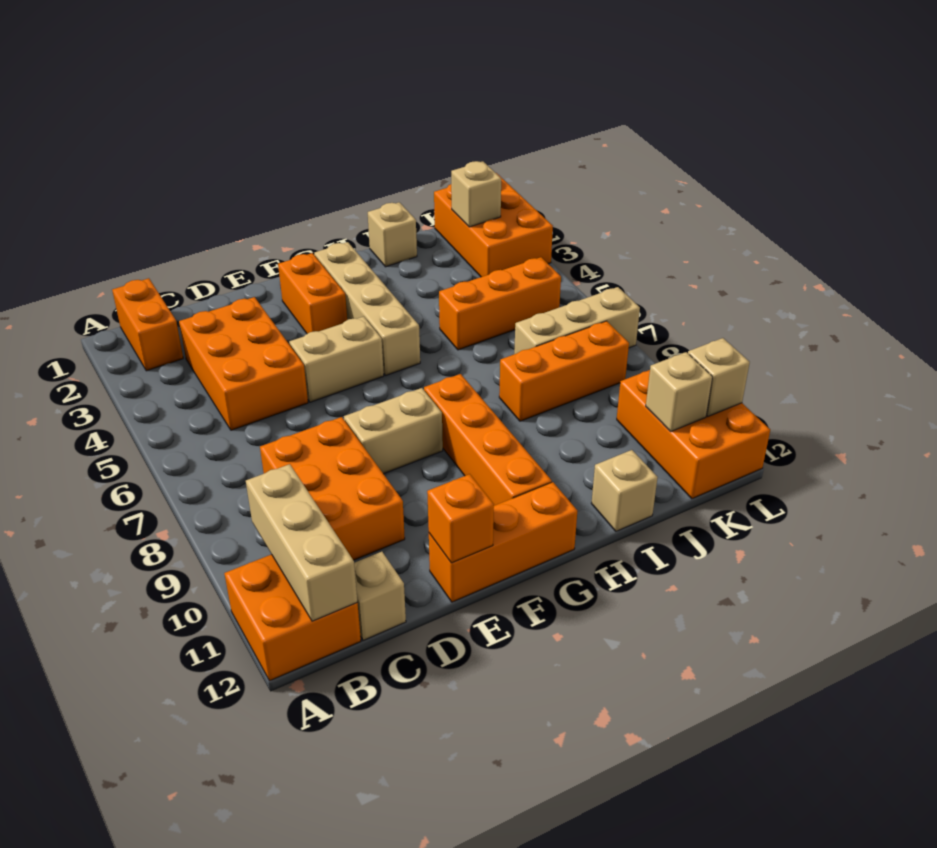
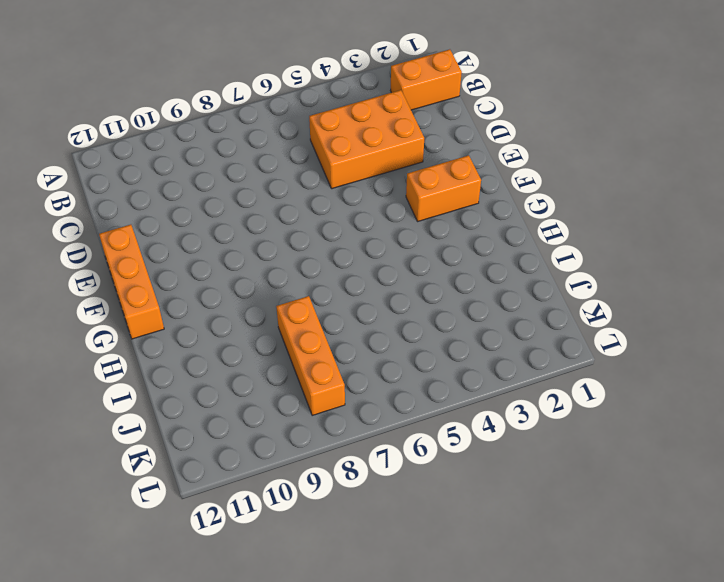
none -> orange 2x2 brick [224,554,361,681]
none -> orange 2x3 brick [260,417,405,560]
none -> tan 1x1 brick [354,552,406,640]

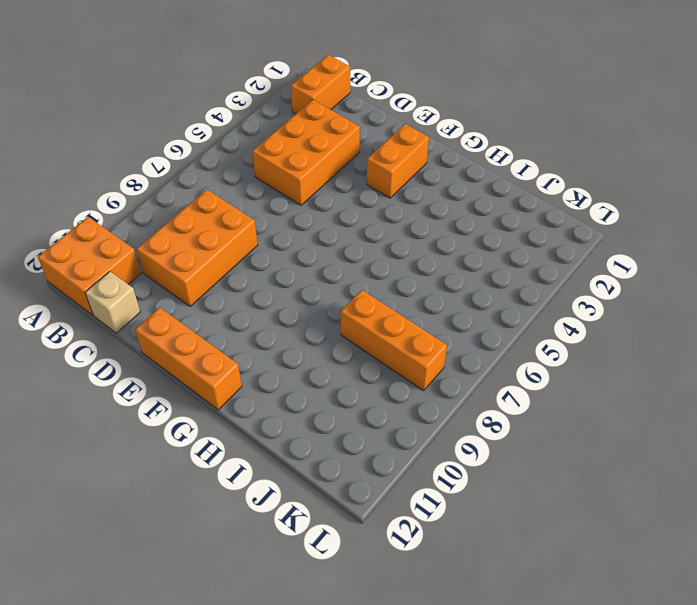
none -> tan 1x2 brick [289,317,384,402]
none -> tan 1x2 brick [344,388,443,474]
none -> tan 1x4 brick [314,242,420,375]

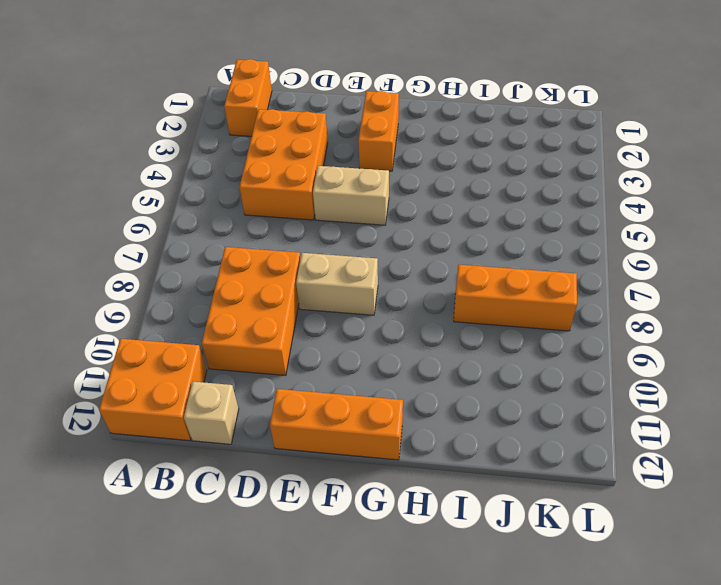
none -> tan 1x4 brick [314,242,420,375]
none -> orange 1x4 brick [424,374,552,506]
none -> tan 1x1 brick [368,202,417,267]

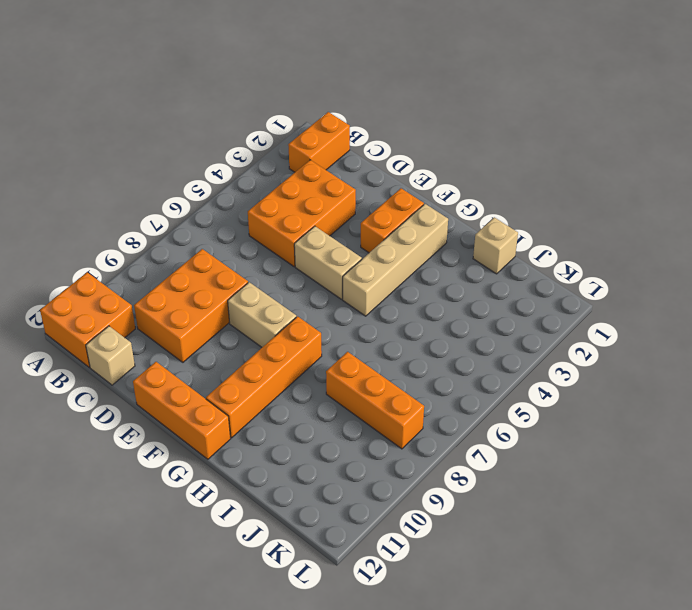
none -> orange 1x3 brick [439,257,561,350]
none -> tan 1x1 brick [591,450,658,531]
none -> tan 1x3 brick [514,287,640,354]

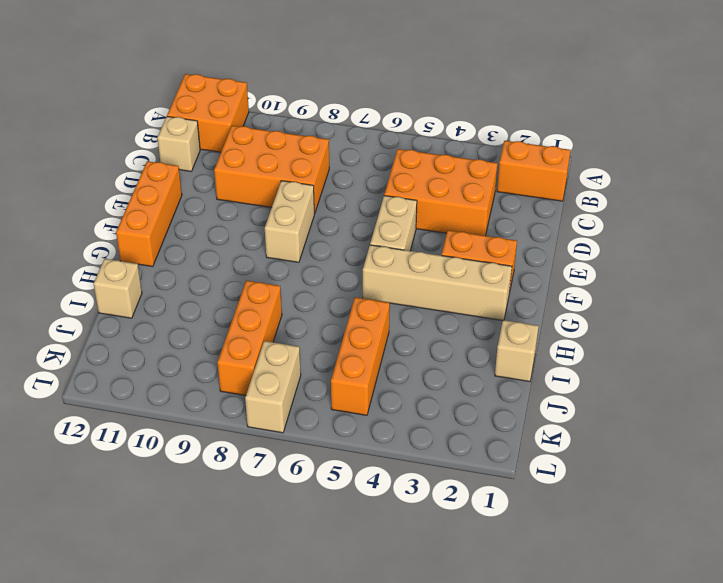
tan 1x2 brick [245,341,301,433] -> tan 1x3 brick [514,287,640,354]
none -> orange 1x4 brick [424,374,552,506]
none -> orange 2x3 brick [434,173,553,277]
none -> orange 2x3 brick [617,370,770,499]

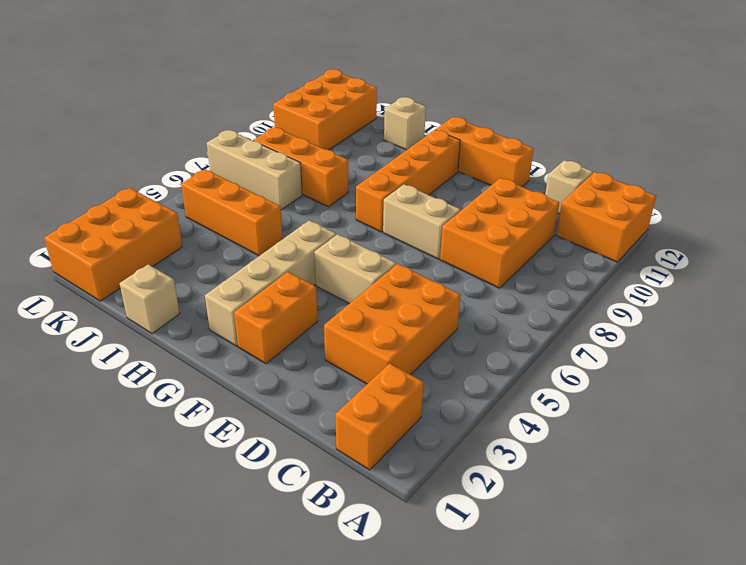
none -> tan 1x3 brick [246,464,357,621]
none -> orange 1x1 brick [427,474,494,563]
none -> tan 1x1 brick [451,161,501,227]

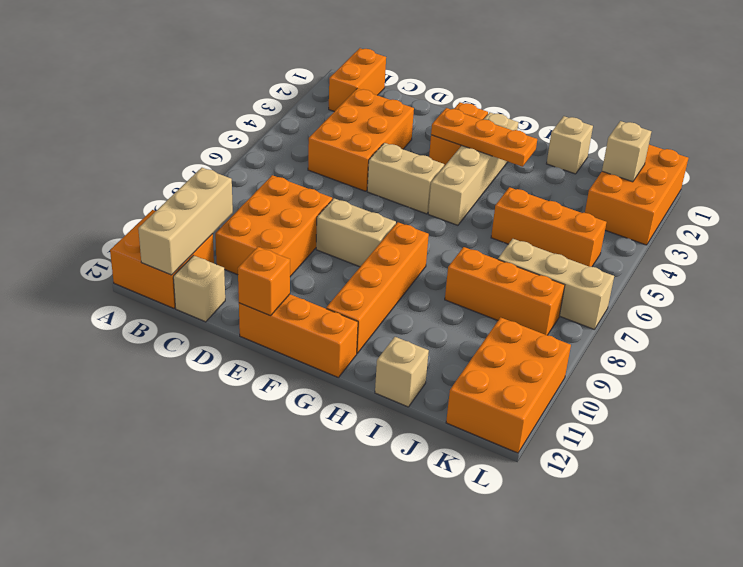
orange 1x3 plate [431,108,537,167] -> none
none -> tan 1x1 brick [646,352,712,432]
none -> tan 1x1 brick [688,338,750,416]

